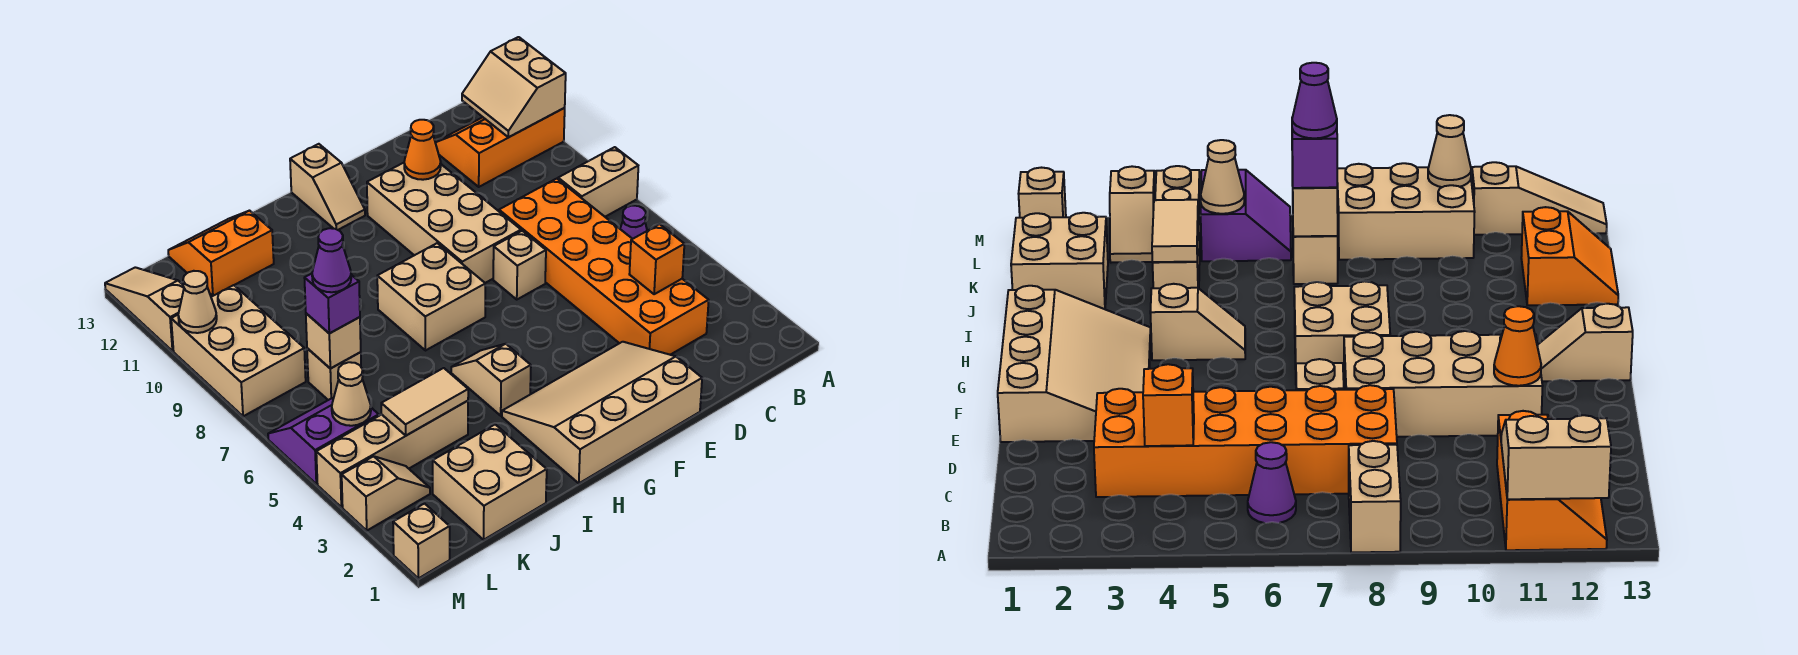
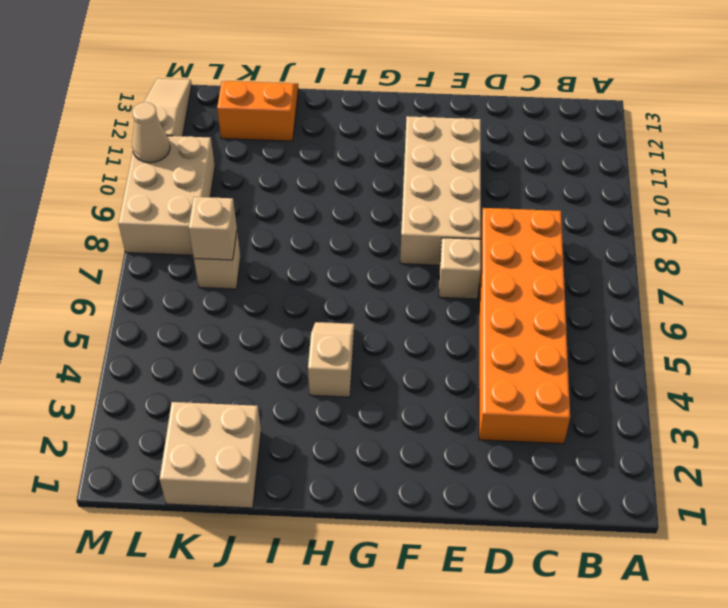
none -> tan 1x2 brick [558,147,638,217]
none -> orange 2x3 slope [435,108,565,187]
none -> purple 1x1 cone [620,206,647,239]

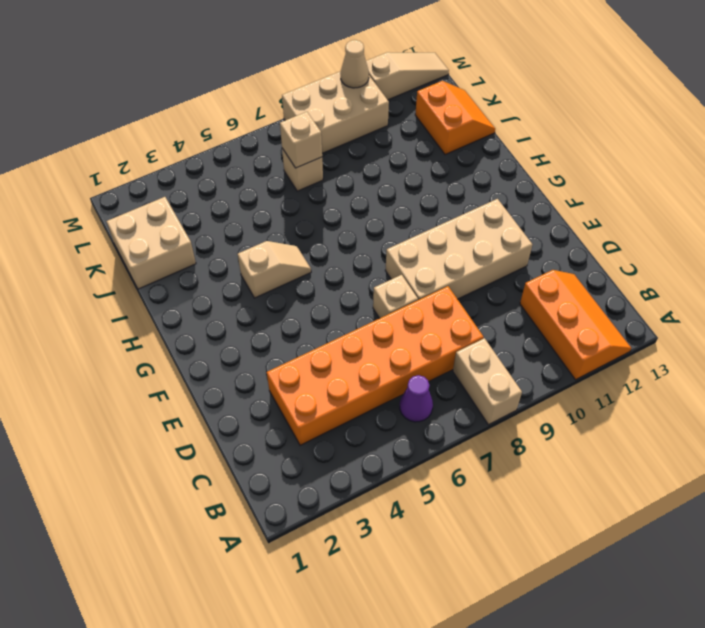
none -> tan 3x4 slope [502,342,702,483]
none -> tan 2x2 brick [377,243,485,351]
none -> tan 1x2 slope [290,144,365,230]

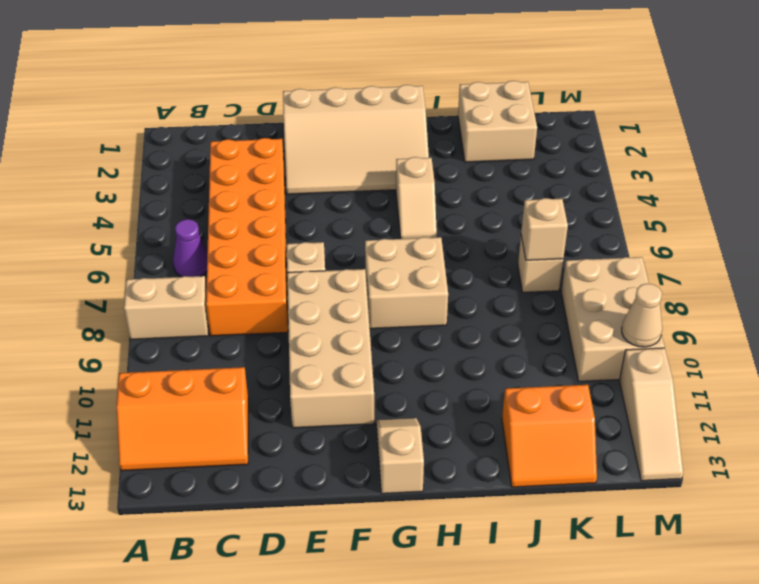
none -> tan 1x4 brick [316,401,468,507]
none -> tan 1x2 slope [342,456,430,530]
none -> purple 2x2 slope [268,398,379,484]

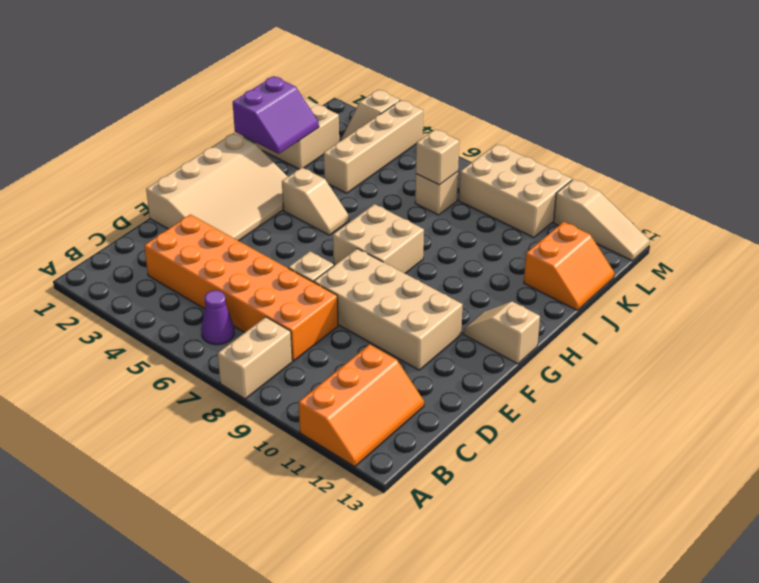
purple 2x2 slope [233,76,319,154] -> purple 2x2 slope moved to [268,398,379,484]
none -> tan 1x1 brick [393,504,450,578]
none -> tan 2x2 slope [462,37,566,137]
none -> orange 1x1 brick [629,224,684,294]

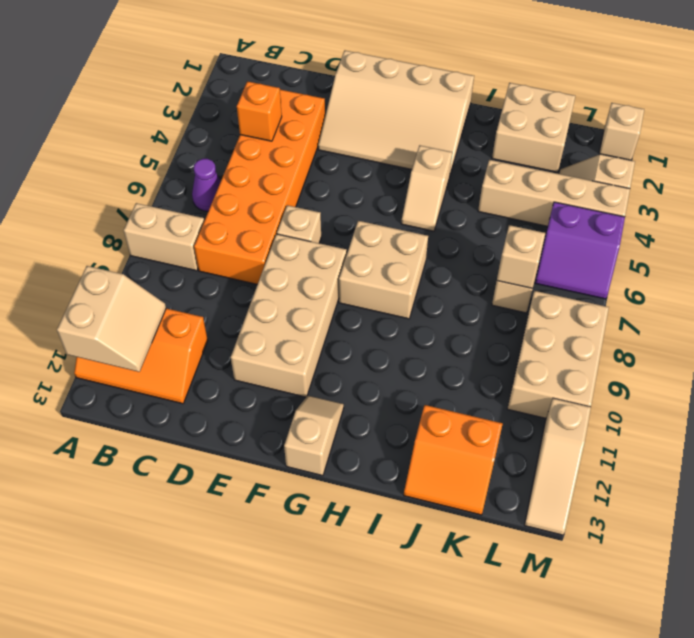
none -> orange 1x1 cone [404,120,441,180]
none -> tan 1x2 tile [381,368,468,435]
none -> tan 1x1 cone [332,362,371,426]

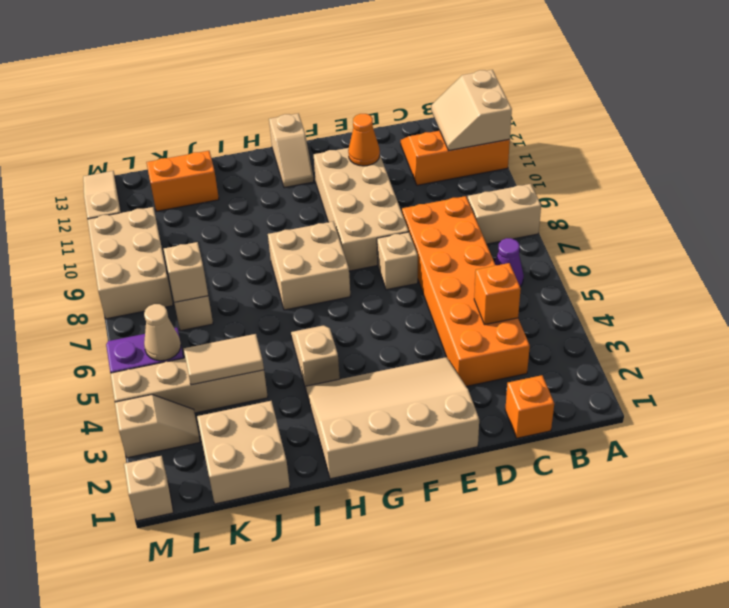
orange 1x1 brick [505,375,554,438] -> none
none -> tan 1x1 cone [178,271,217,333]
none -> purple 1x1 brick [305,274,360,333]
none -> purple 1x1 cone [312,228,351,292]

